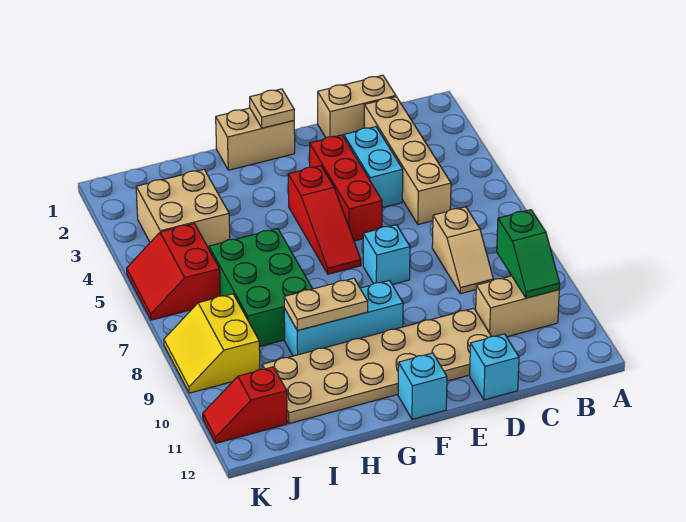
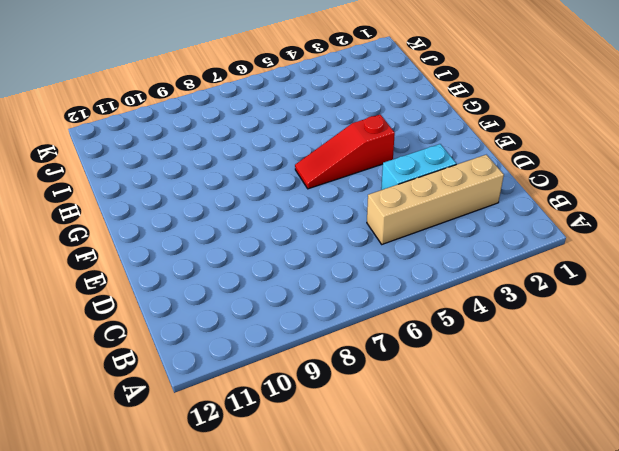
none -> tan 1x2 brick [476,276,559,337]
none -> tan 1x2 brick [318,75,396,138]
none -> tan 1x2 slope [432,207,493,294]

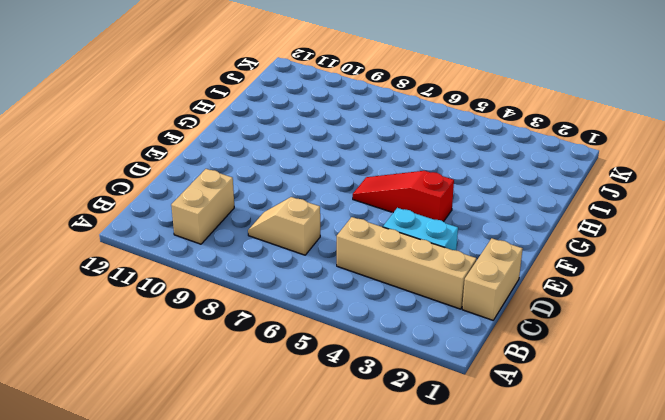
none -> tan 2x6 plate [262,308,491,424]
none -> cyan 1x1 brick [470,334,519,400]
none -> red 1x3 brick [310,135,382,241]

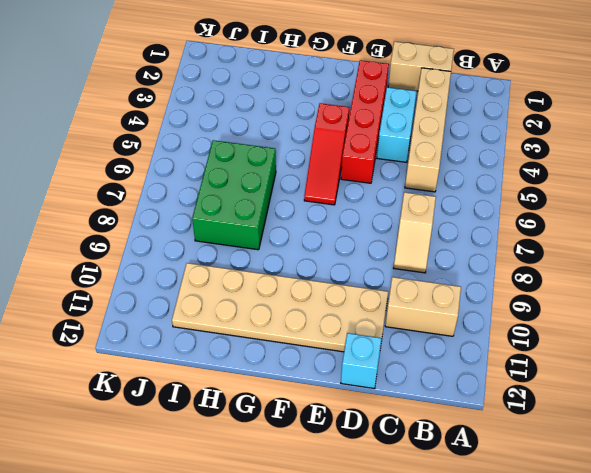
red 1x4 brick [341,60,389,183] -> red 1x3 brick [310,135,382,241]
none -> cyan 1x1 brick [363,225,410,284]
none -> tan 1x2 brick [216,108,295,170]
none -> cyan 1x3 brick [284,280,403,356]

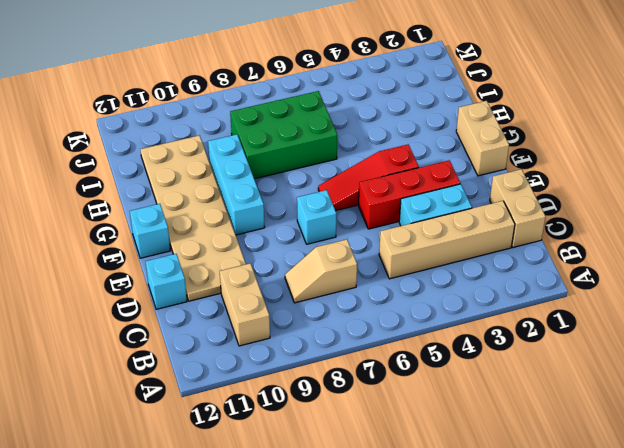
none -> tan 2x2 brick [136,170,230,249]
none -> red 2x2 slope [127,224,220,320]
none -> yellow 2x2 slope [164,294,260,393]

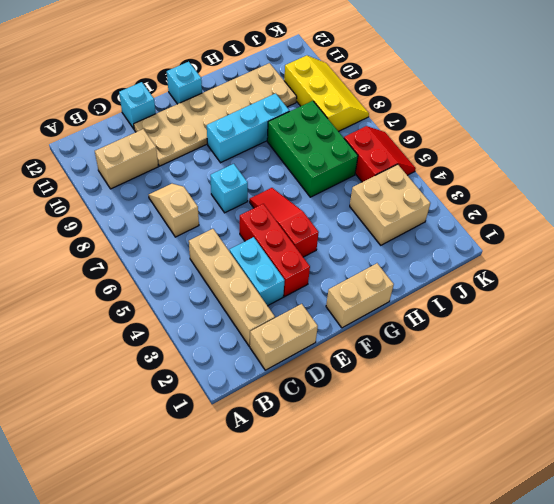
yellow 2x3 slope [284,55,369,132] -> yellow 2x2 slope [164,294,260,393]
none -> red 1x2 slope [203,367,287,443]
none -> green 1x2 slope [497,210,560,298]
none -> tan 1x1 plate [250,89,294,128]

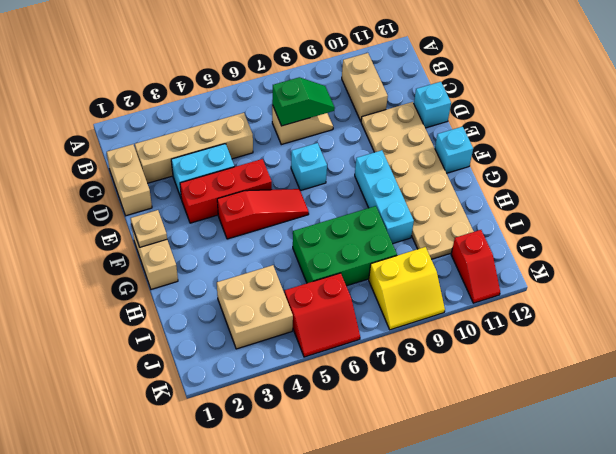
green 1x2 slope [272,77,335,126] -> green 1x2 slope moved to [497,210,560,298]
none -> tan 1x2 plate [284,278,368,331]

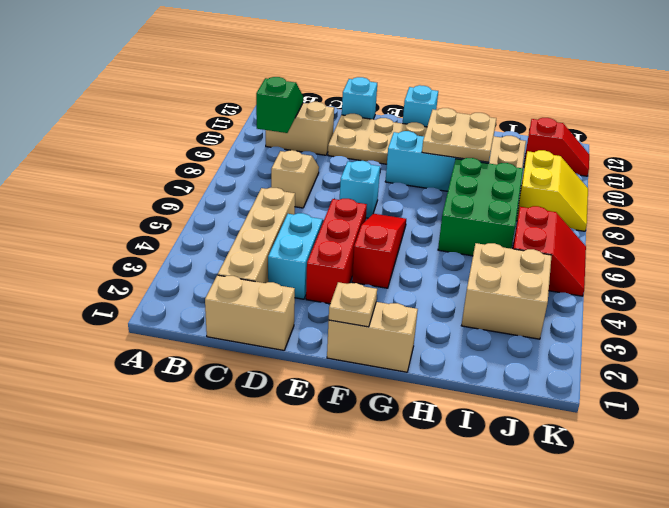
tan 2x2 plate [422,108,496,162] -> tan 1x2 plate [284,278,368,331]

